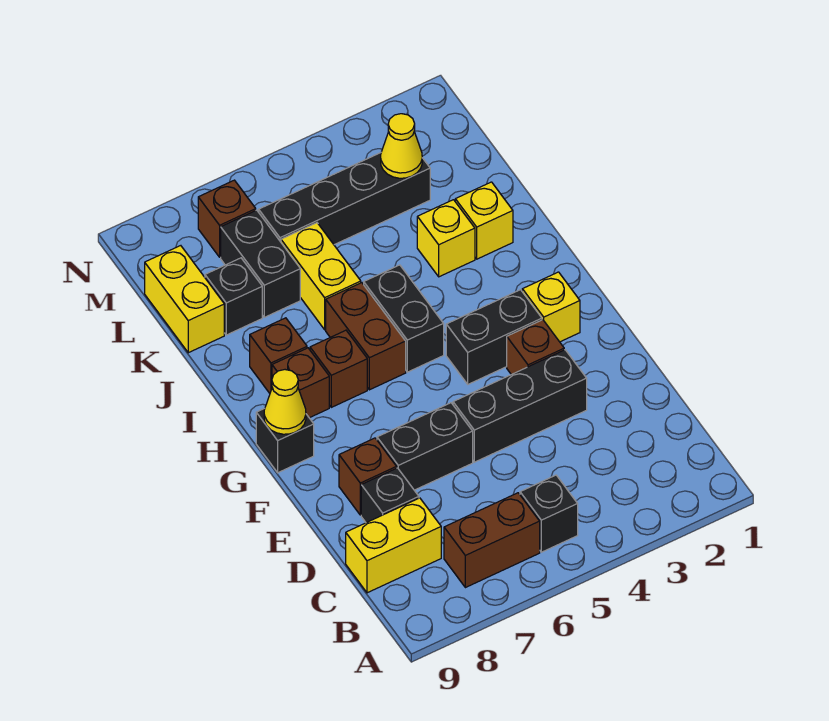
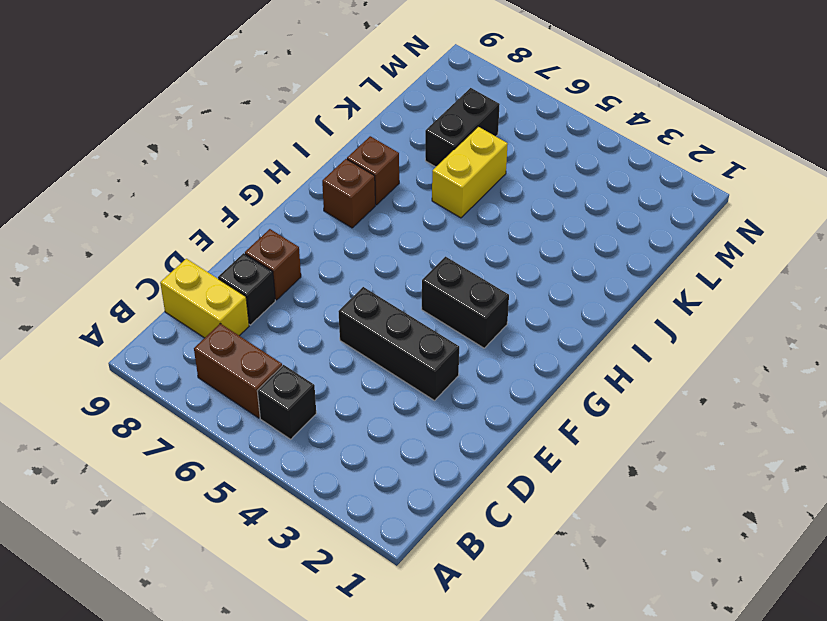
none -> black 1x2 brick [377,403,473,490]
none -> brown 1x1 brick [507,320,564,375]
none -> yellow 1x1 brick [522,272,580,342]

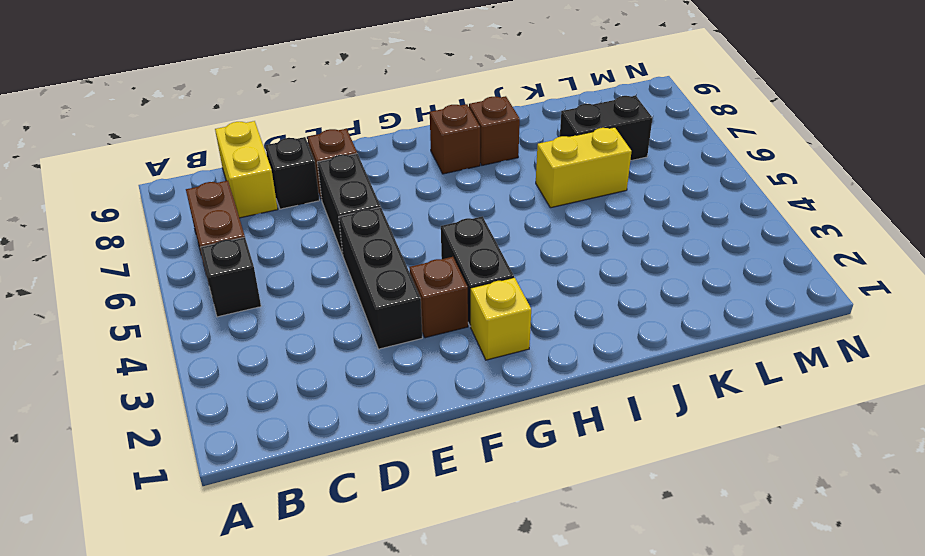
none -> black 1x1 brick [256,408,314,473]
none -> black 1x2 brick [364,265,444,372]
none -> brown 1x2 brick [326,283,406,390]

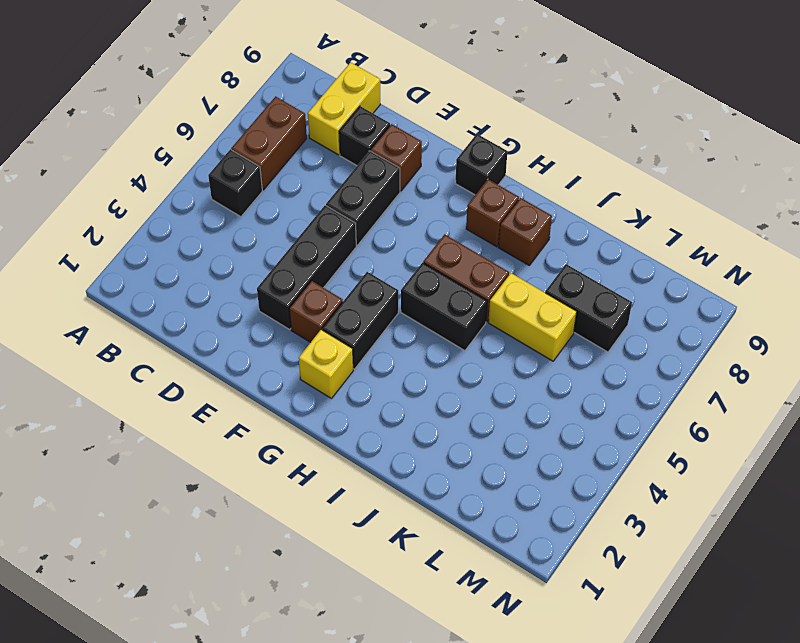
none -> brown 1x1 brick [310,330,367,407]
none -> yellow 1x1 brick [455,182,513,259]
none -> yellow 1x1 brick [417,200,475,277]

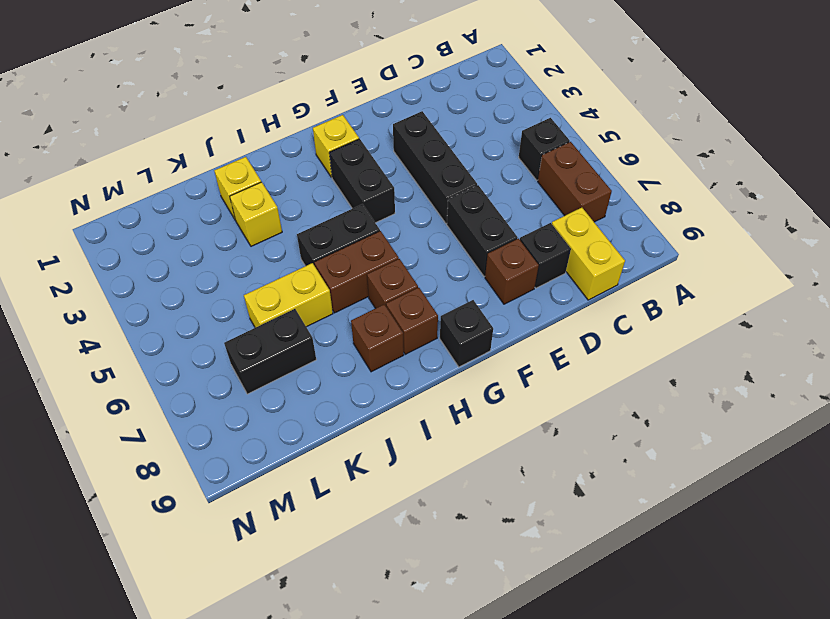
none -> brown 1x1 brick [507,320,564,375]
none -> black 1x1 brick [205,258,262,335]
none -> yellow 1x2 brick [145,246,224,353]

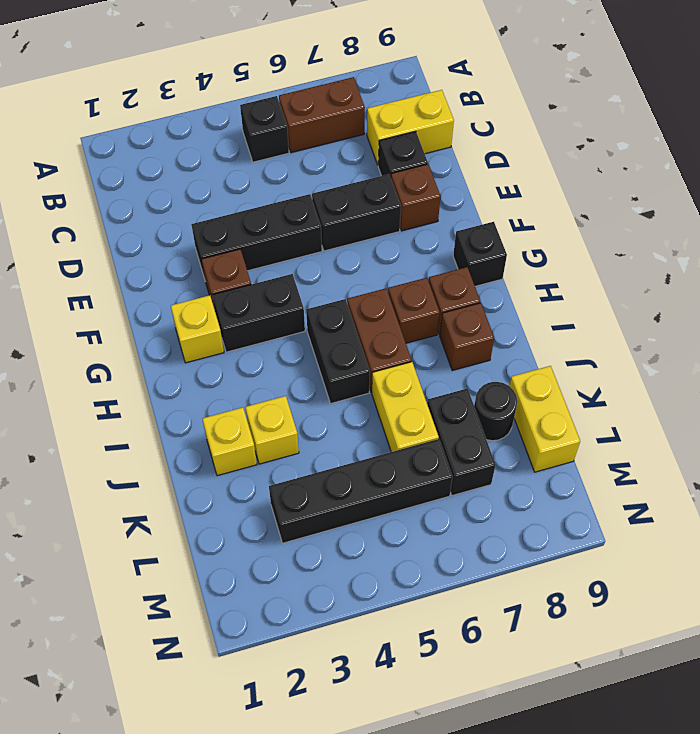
black 1x1 round brick [474,382,517,441] -> black 1x1 brick [205,258,262,335]
none -> brown 1x1 brick [198,180,256,257]
none -> yellow 1x1 cone [264,370,306,434]
none -> yellow 1x1 cone [381,114,422,178]

